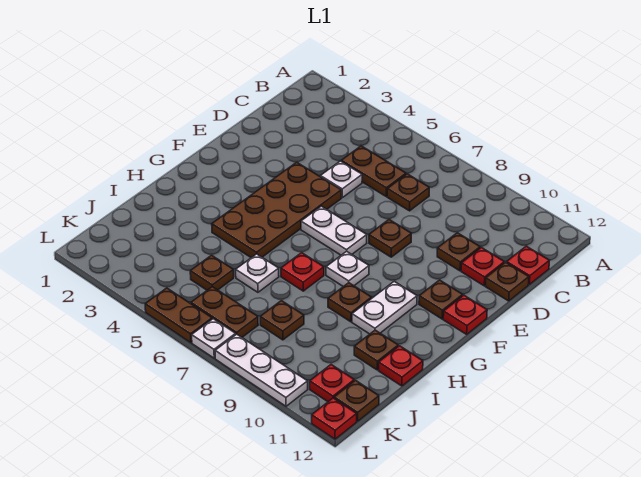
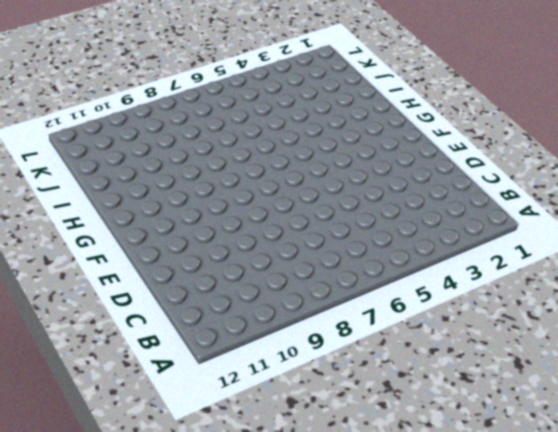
none -> brown 1x2 plate [341,146,406,196]
none -> brown 1x1 plate [387,174,429,211]
none -> red 1x1 plate [507,246,549,284]

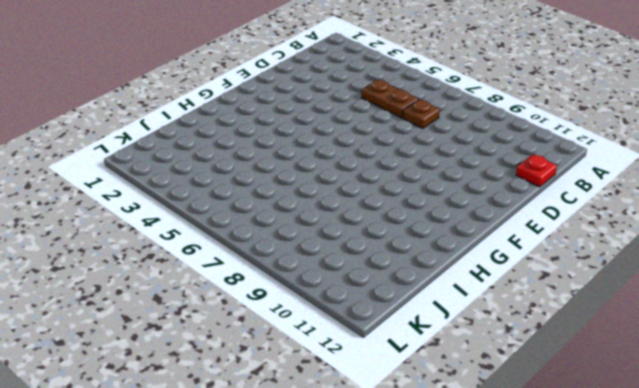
none -> white 1x1 plate [320,161,362,198]
none -> brown 1x1 plate [437,233,480,271]
none -> red 1x1 plate [461,248,504,286]

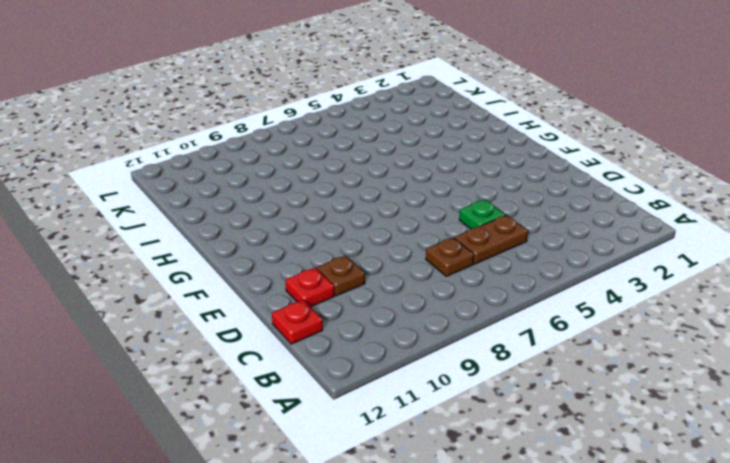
green 1x1 plate [459,200,505,229] -> white 1x1 plate [320,161,362,198]
none -> brown 1x1 plate [485,262,529,301]
none -> brown 2x4 plate [212,162,341,258]
none -> brown 1x1 plate [369,220,411,257]

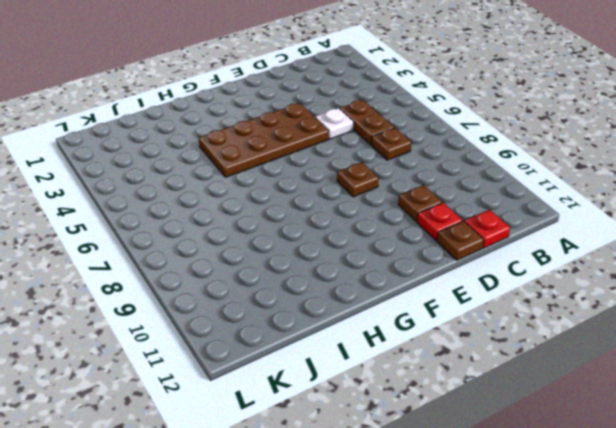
none -> white 1x2 plate [301,206,367,255]
none -> brown 1x1 plate [419,280,463,319]
none -> red 1x1 plate [443,295,487,334]

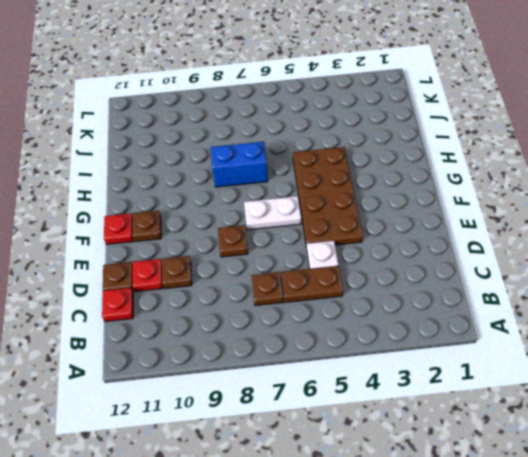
blue 1x2 brick [211,142,268,187] -> red 1x1 plate [281,253,324,291]
none -> white 1x1 plate [326,251,369,287]
none -> white 1x2 plate [352,281,417,334]
none -> brown 1x1 plate [328,283,372,322]

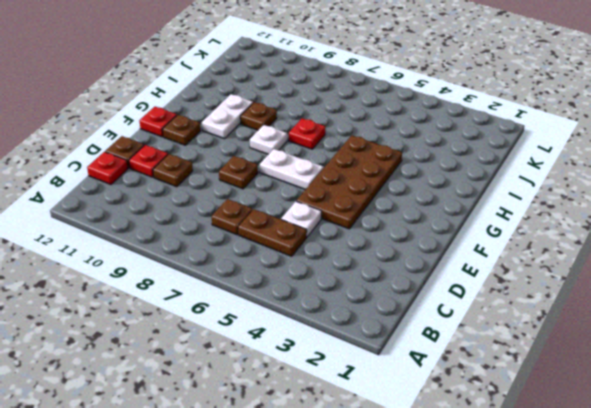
none -> white 1x1 plate [236,254,279,292]
none -> brown 1x1 plate [354,330,398,370]
none -> red 1x1 plate [379,346,423,386]

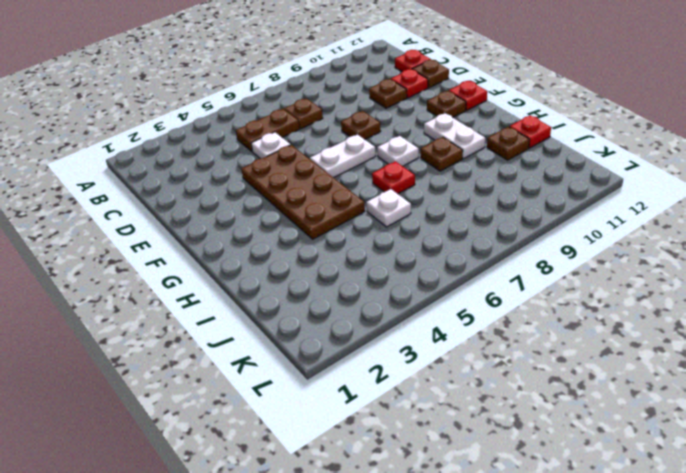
none -> brown 1x1 plate [190,255,234,290]
none -> brown 1x1 plate [260,301,304,340]
none -> brown 1x2 plate [191,287,258,337]

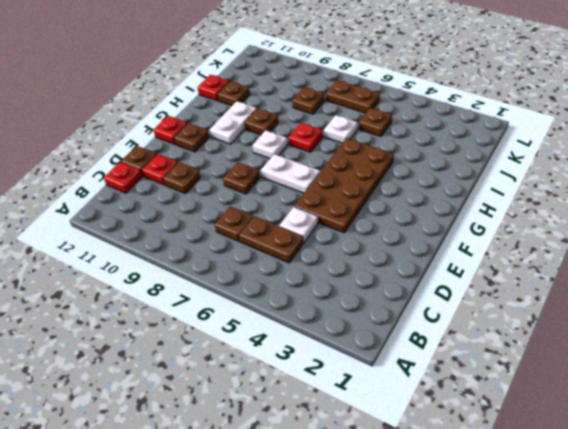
none -> red 1x1 plate [310,365,354,402]
none -> brown 1x1 plate [334,380,379,421]
none -> brown 1x2 plate [145,288,212,343]

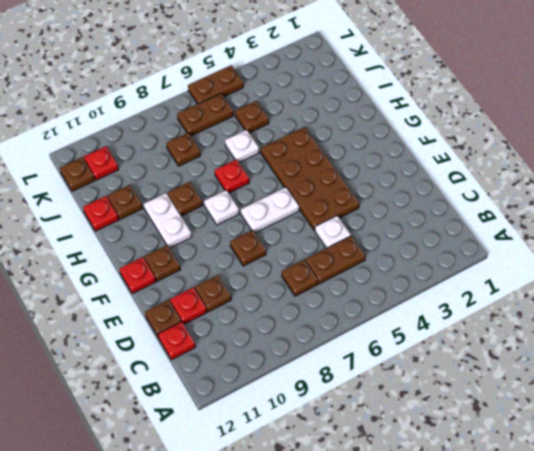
none -> white 1x1 plate [192,319,236,358]
none -> white 1x3 plate [215,334,308,406]
none -> red 1x1 plate [312,398,357,439]

